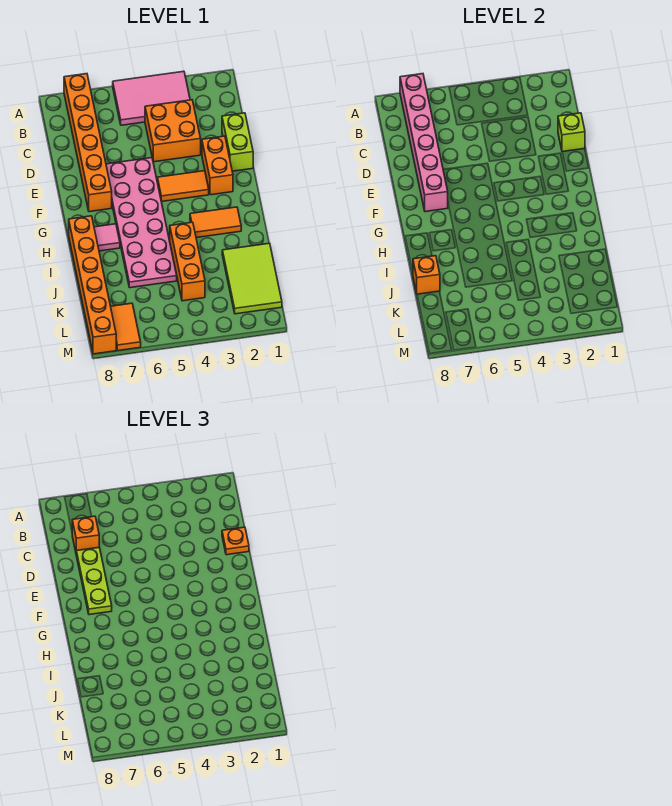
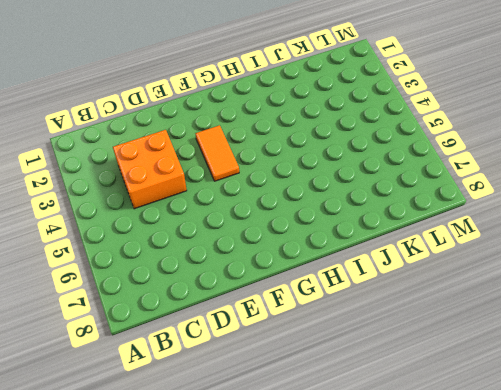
none -> pink 2x3 tile [113,71,190,125]
none -> orange 1x6 brick [64,74,112,212]
none -> lime 1x2 brick [222,113,253,171]

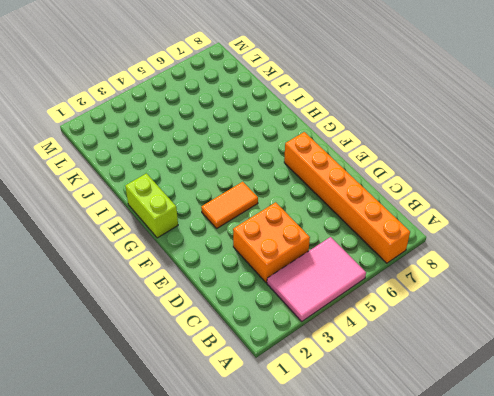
lime 1x2 brick [125,173,178,238] -> lime 1x2 brick moved to [222,113,253,171]
none -> orange 1x2 brick [202,136,233,195]
none -> pink 2x6 plate [106,158,177,288]
none -> orange 1x2 tile [190,207,241,238]

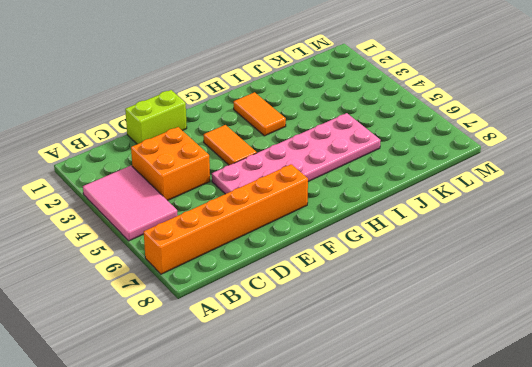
none -> orange 1x2 brick [202,136,233,195]
none -> pink 1x1 tile [94,224,120,251]
none -> orange 1x6 brick [69,216,116,354]

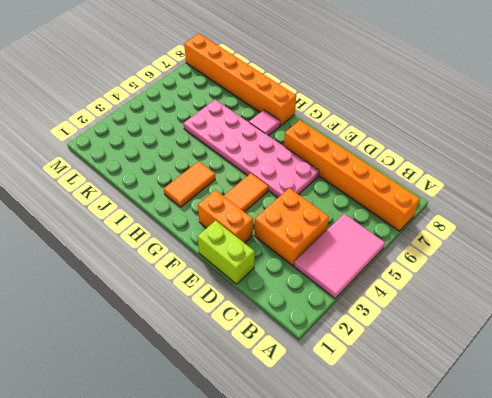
none -> orange 1x3 brick [170,222,205,301]
none -> lime 2x3 tile [222,243,282,314]
none -> orange 1x2 tile [111,303,141,351]

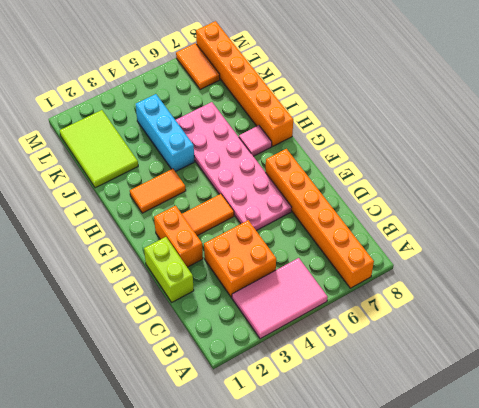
cyan 1x3 brick [136,94,194,172] -> orange 1x3 brick [170,222,205,301]
none -> pink 1x6 brick [400,74,448,212]
none -> lime 1x1 brick [558,113,585,152]
none -> orange 1x1 brick [413,256,440,294]

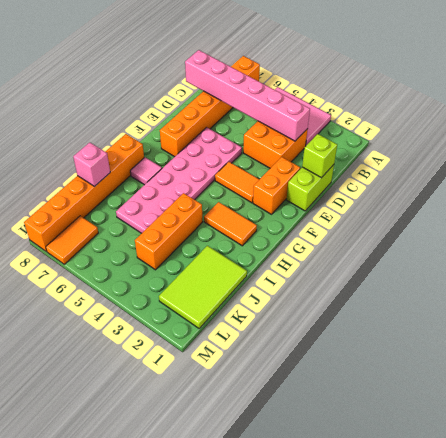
pink 1x6 brick [185,50,310,141] -> pink 1x6 brick turned to [400,74,448,212]
pink 1x1 brick [73,142,110,187] -> orange 1x1 brick [413,256,440,294]
none -> orange 1x1 brick [72,516,99,551]
none -> orange 1x1 plate [222,527,249,555]
none -> lime 1x3 plate [76,547,112,615]

